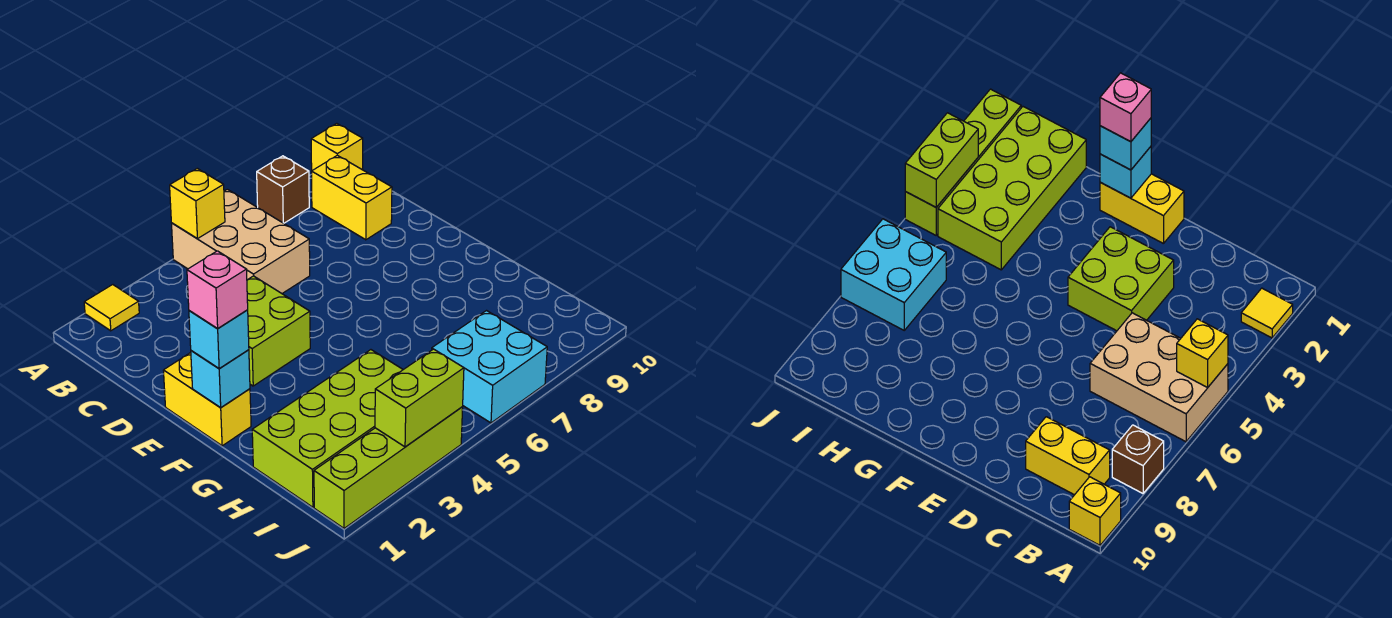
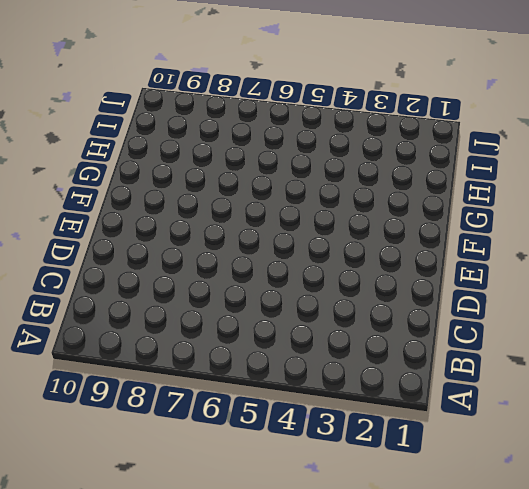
none -> yellow 1x1 tile [84,285,139,331]
none -> tan 2x3 brick [172,189,310,293]
none -> brown 1x1 brick [257,156,309,223]

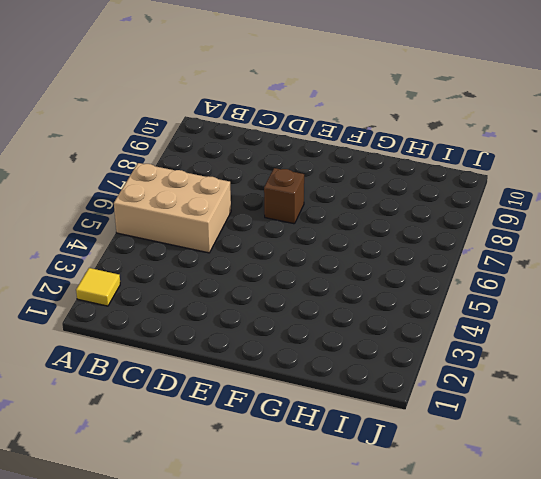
brown 1x1 brick [264,168,304,224] -> brown 1x1 brick moved to [257,156,309,223]
none -> yellow 1x1 brick [311,123,363,170]
none -> yellow 1x2 brick [312,155,392,240]
none -> lime 2x2 brick [247,276,310,386]

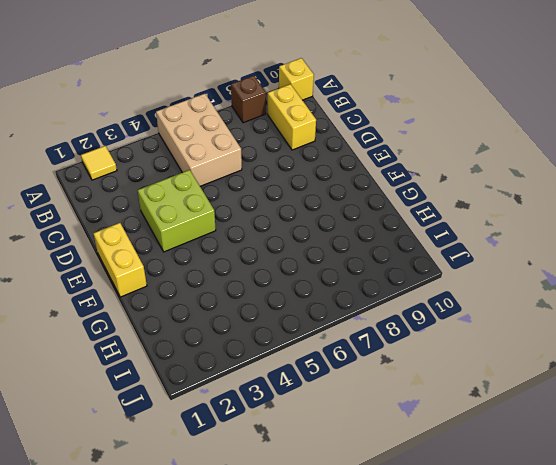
none -> lime 2x4 brick [252,350,403,507]
none -> cyan 2x2 brick [432,311,547,423]
none -> lime 1x4 brick [314,407,463,528]

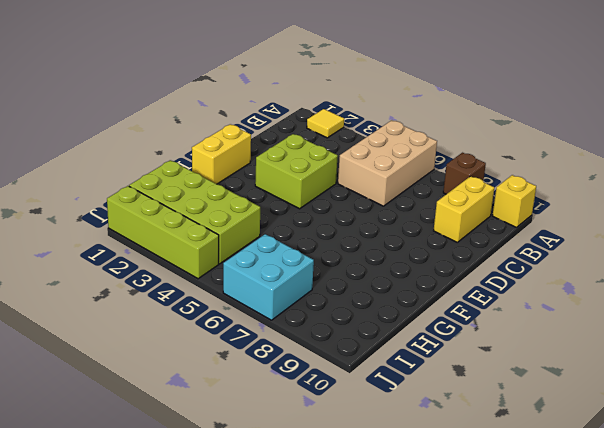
none -> yellow 1x1 brick [170,168,225,239]
none -> cyan 1x1 brick [191,350,250,407]
none -> lime 1x2 brick [375,349,464,447]

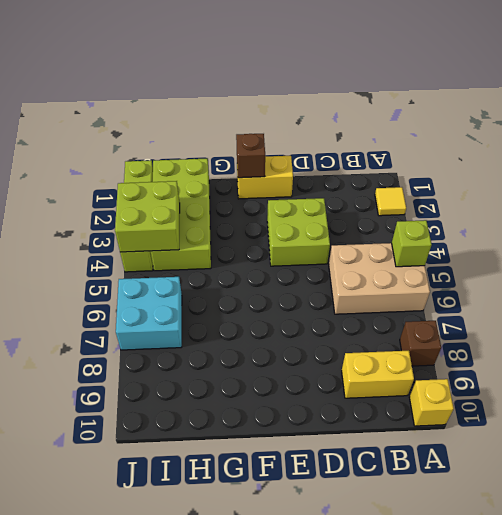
lime 1x1 brick [392,220,432,267] -> yellow 1x1 brick [170,168,225,239]
brown 1x1 brick [236,134,265,178] -> cyan 1x1 brick [191,350,250,407]
lime 2x2 brick [115,181,180,252] -> lime 1x2 brick [375,349,464,447]
none -> cyan 1x1 brick [189,310,249,369]
none -> pink 1x1 brick [187,251,248,329]

